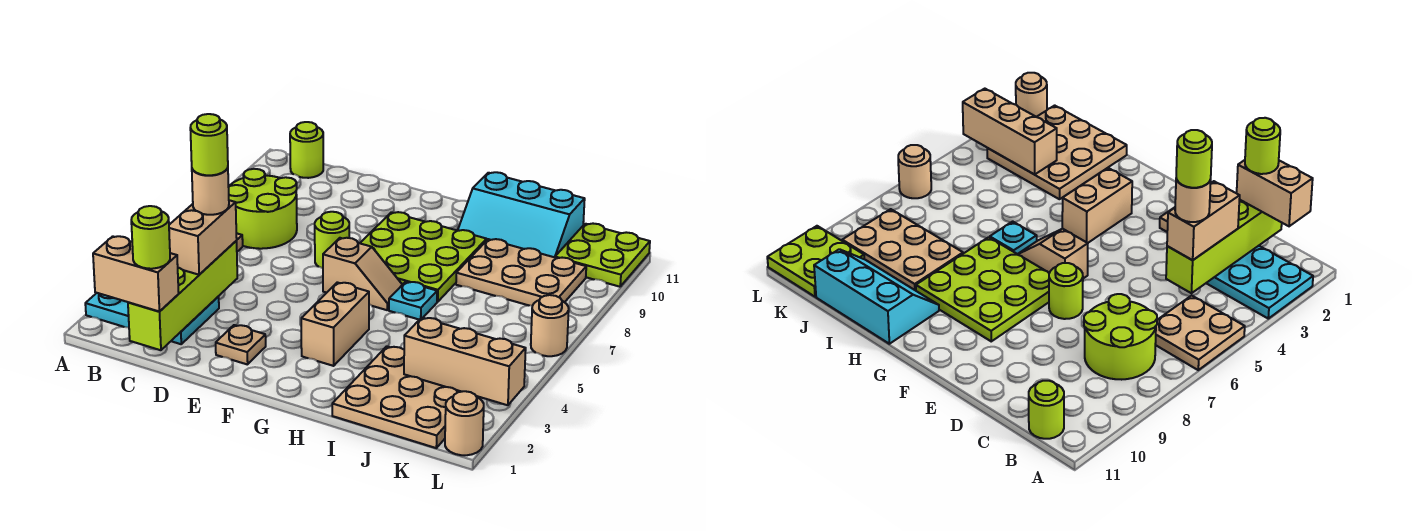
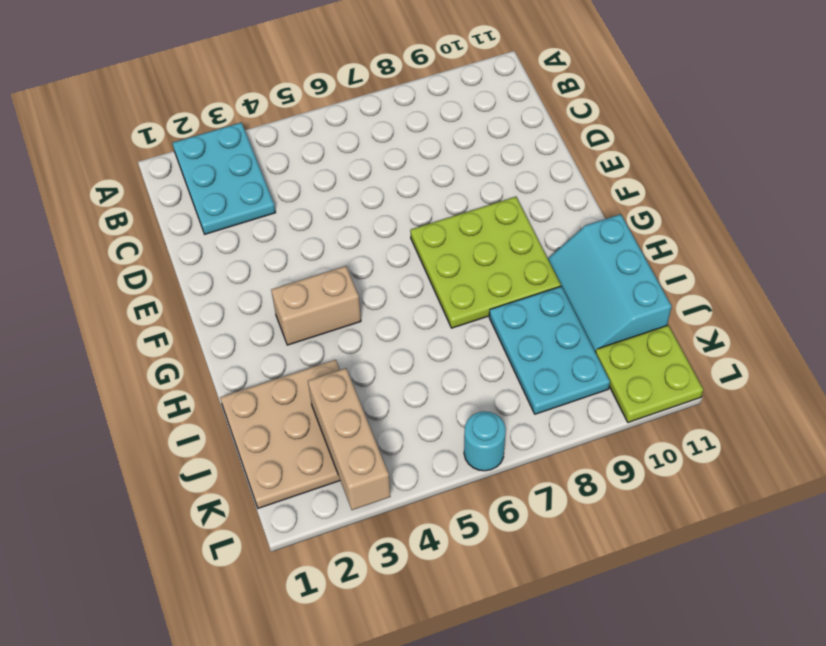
cyan 2x3 plate [489,286,610,414] -> tan 2x3 plate [456,239,586,306]
cyan 1x1 round brick [464,411,506,471] -> tan 1x1 round brick [531,295,569,356]
none -> tan 2x2 plate [1155,295,1245,370]
none -> lime 2x2 round brick [229,169,297,249]
none -> lime 1x1 round brick [290,122,323,178]

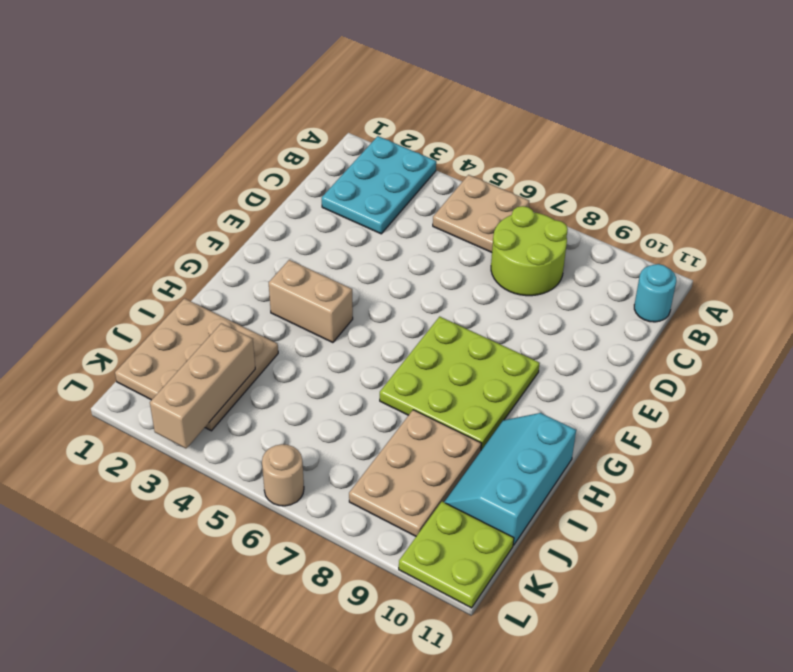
cyan 1x1 round brick [634,264,676,322] -> lime 1x1 round brick [290,122,323,178]
none -> tan 1x1 plate [216,325,266,365]
none -> lime 1x1 round brick [315,212,349,268]
none -> tan 1x2 slope [323,238,402,310]

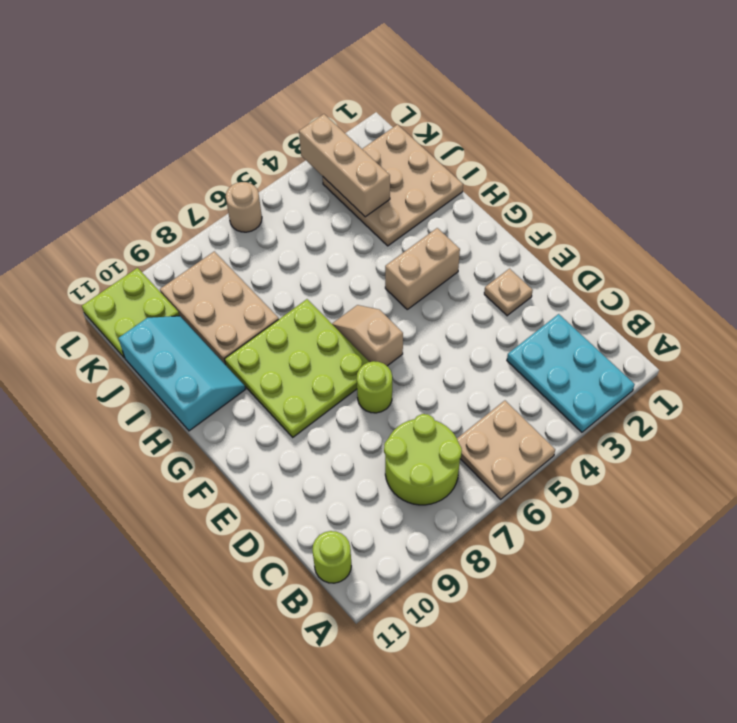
none -> cyan 1x1 plate [389,282,437,320]
none -> tan 1x1 round brick [445,391,484,455]
none -> lime 1x4 brick [128,241,237,350]

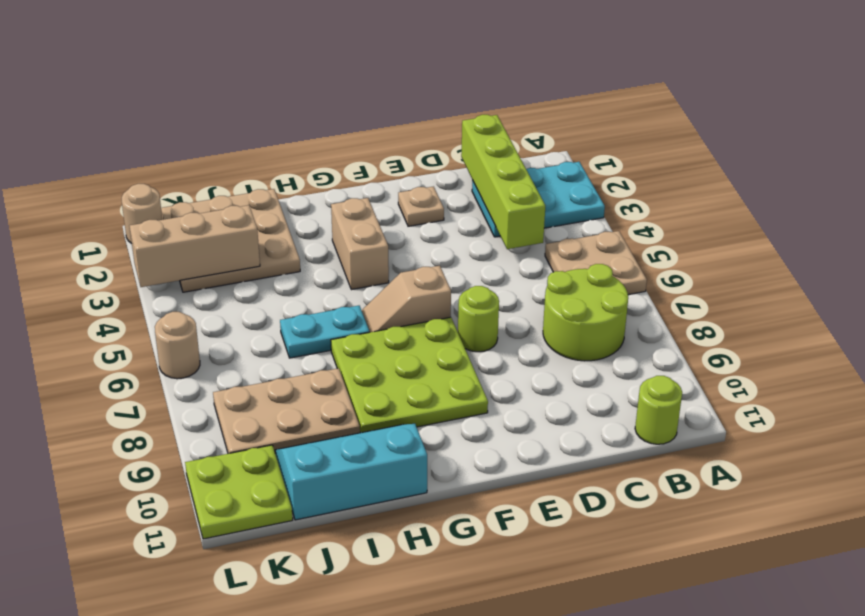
cyan 1x2 plate [280,306,369,358] -> cyan 1x1 plate [389,282,437,320]
none -> tan 1x2 brick [93,236,179,312]
none -> tan 1x2 brick [169,200,237,275]
none -> lime 1x1 round brick [131,206,170,269]

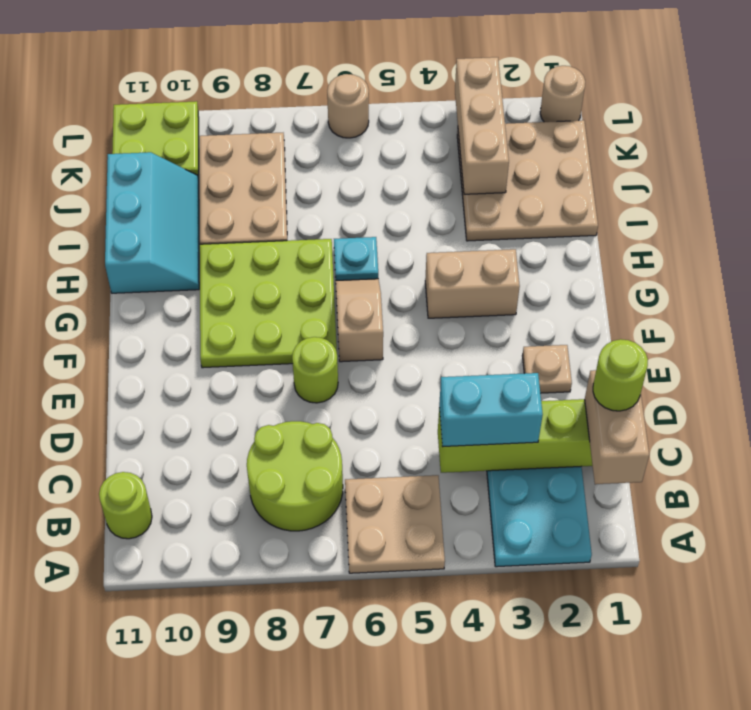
cyan 1x2 brick [439,373,543,447] -> tan 1x2 brick [169,200,237,275]
none -> tan 1x1 round brick [192,168,229,215]
none -> lime 1x1 round brick [190,114,228,175]

